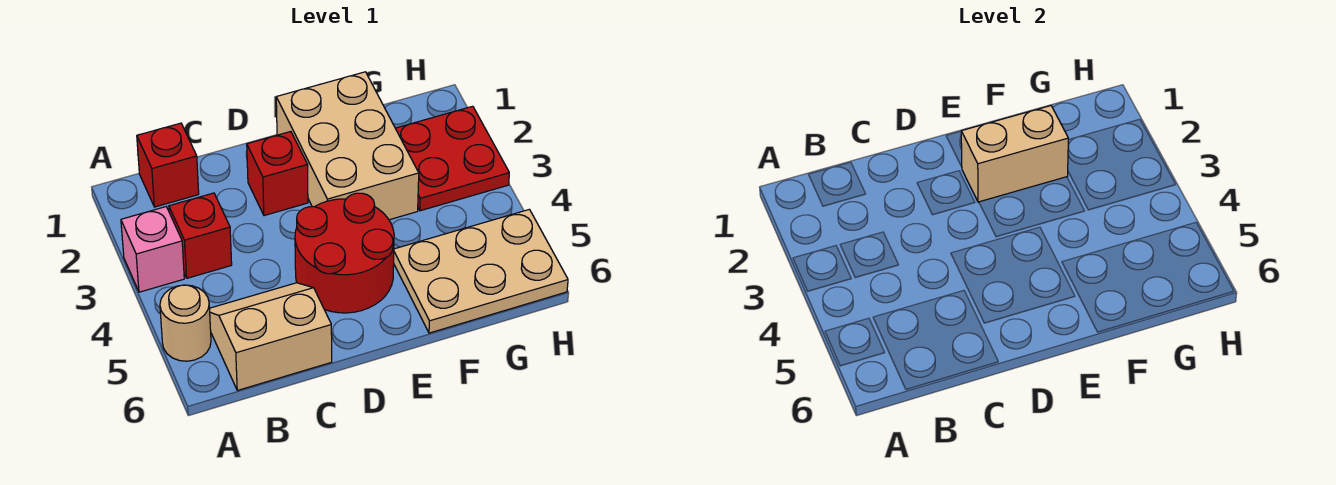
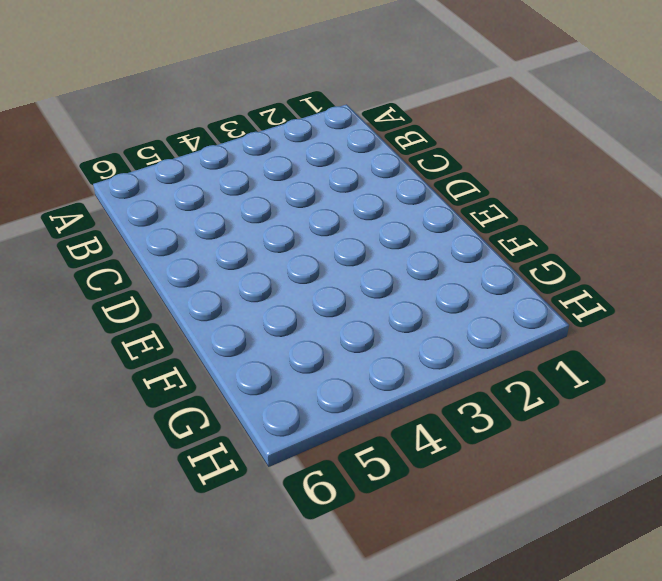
none -> pink 1x1 brick [121,207,184,292]
none -> tan 1x1 round brick [160,285,211,361]

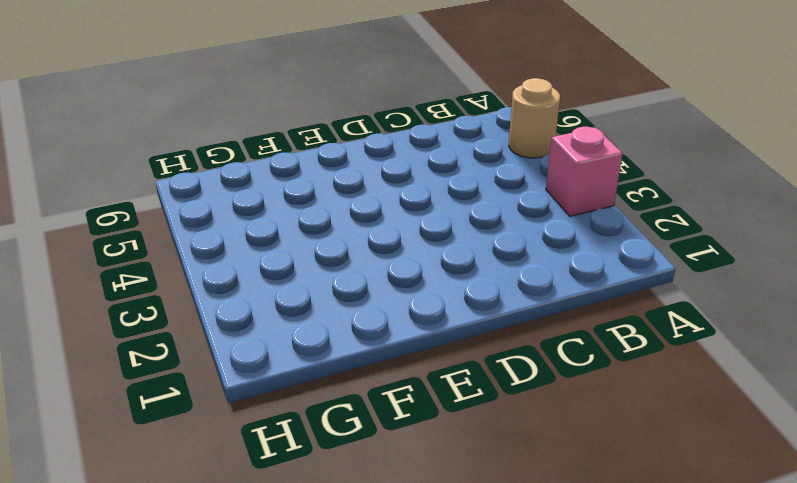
none -> red 1x1 brick [137,123,199,207]
none -> red 1x1 brick [169,193,232,278]

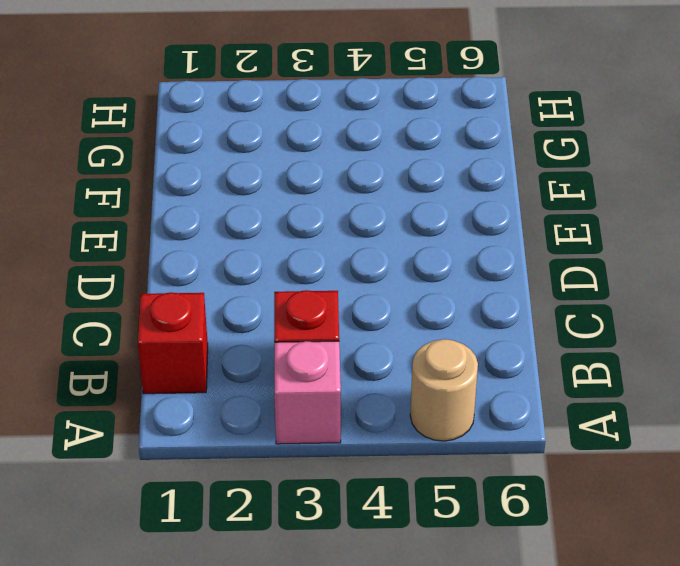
none -> tan 2x2 slope [210,283,332,390]
none -> red 1x1 brick [247,132,308,216]

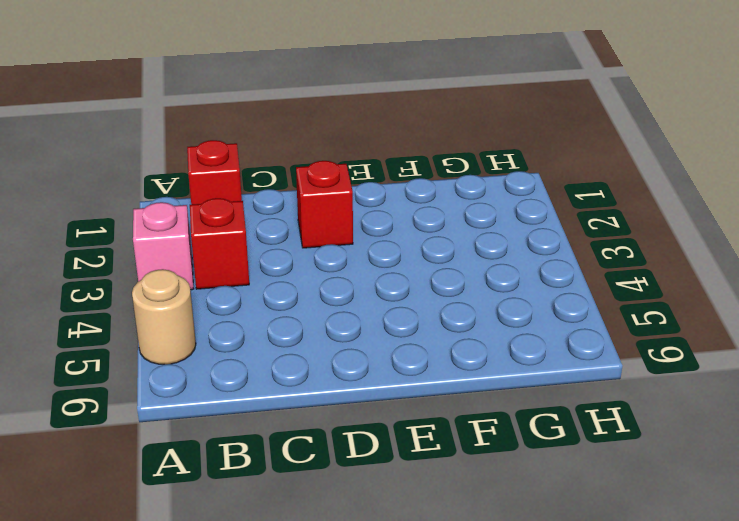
none -> tan 2x2 slope [210,283,332,390]
none -> red 2x2 round brick [295,193,394,313]

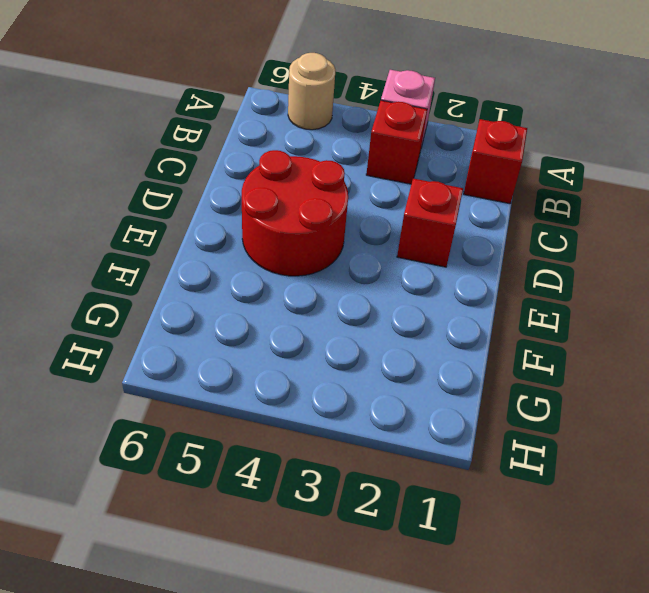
none -> tan 2x2 slope [210,283,332,390]
none -> tan 2x3 brick [276,72,419,220]

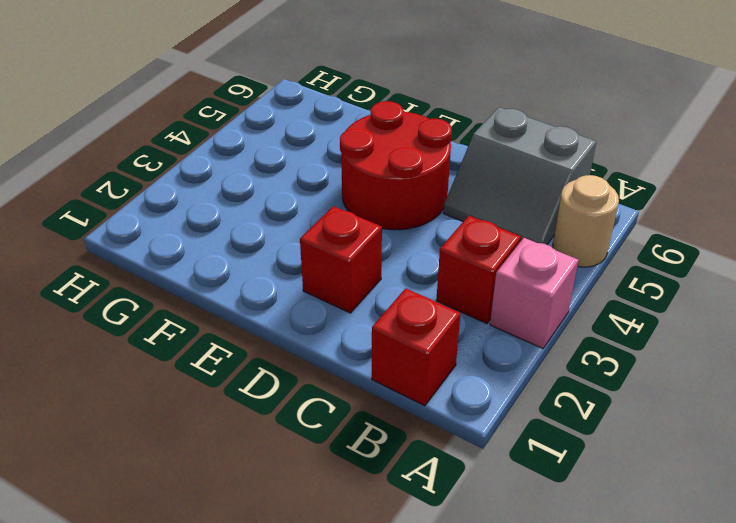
grey 2x2 slope [443,107,596,245] -> tan 2x2 slope [210,283,332,390]
none -> tan 2x3 brick [276,72,419,220]
none -> tan 2x3 plate [394,209,568,333]

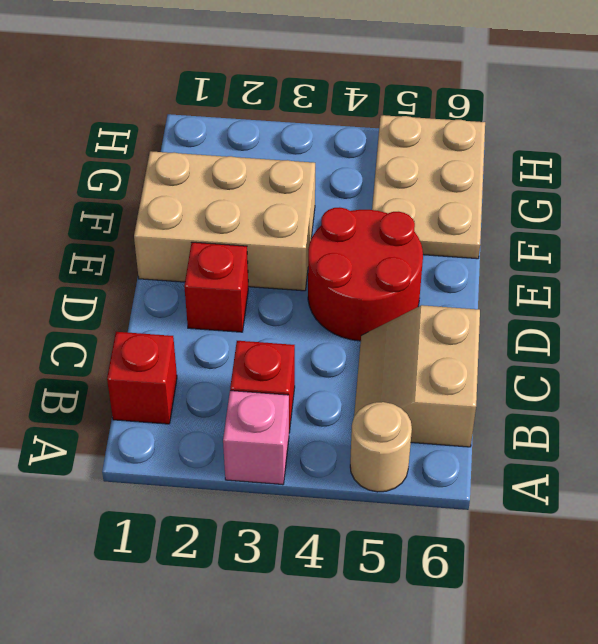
none -> red 2x2 plate [395,106,509,211]
none -> tan 1x2 brick [961,106,1068,202]

